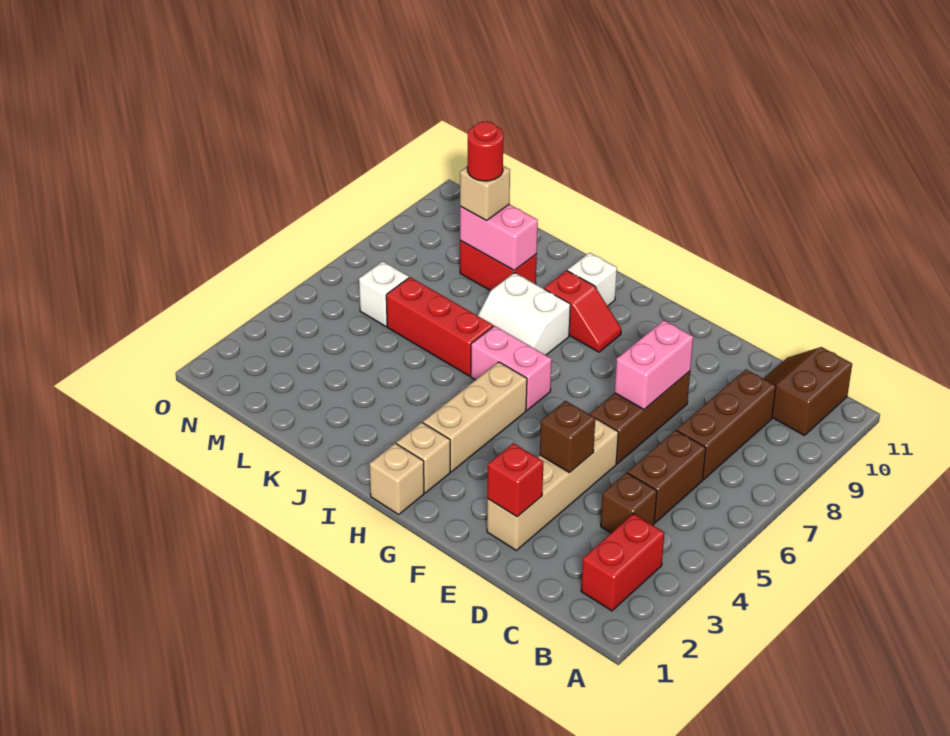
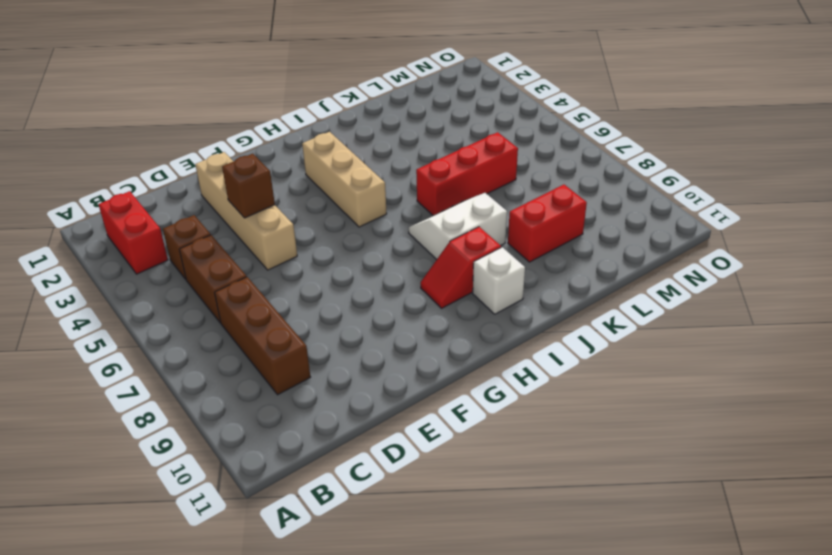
none -> brown 2x2 slope [763,347,852,436]
none -> brown 1x3 brick [590,371,690,464]
none -> tan 1x1 brick [369,443,424,515]

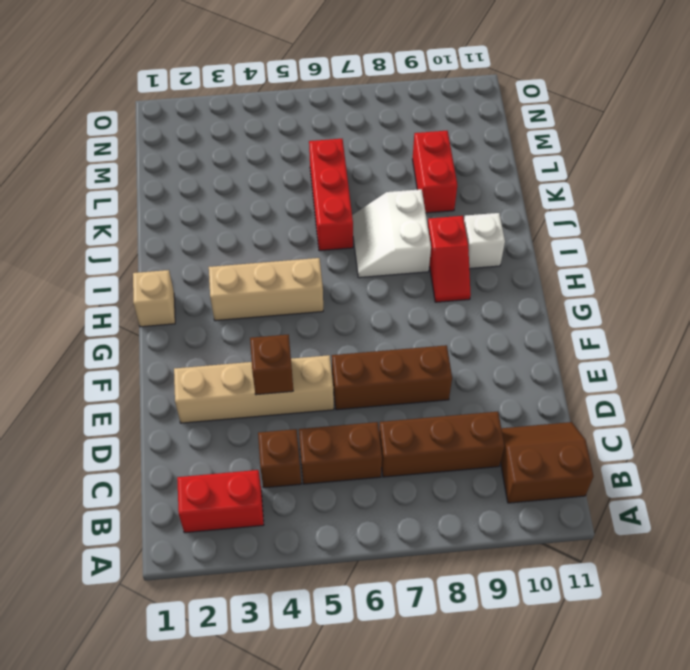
none -> tan 1x1 brick [397,423,450,493]
none -> pink 1x2 brick [471,326,552,410]
none -> white 1x1 brick [359,261,409,326]

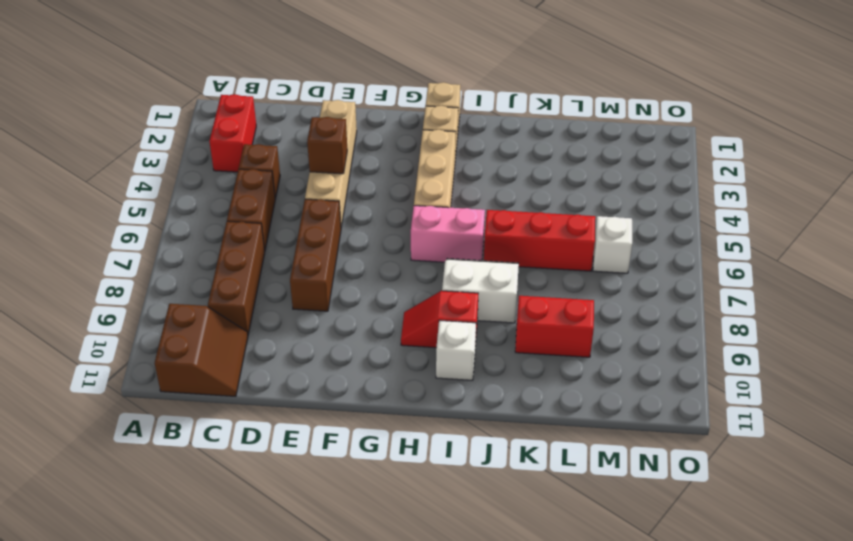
none -> red 1x1 brick [487,443,543,517]
none -> pink 1x2 brick [615,320,693,409]
none -> pink 1x2 brick [460,204,538,270]

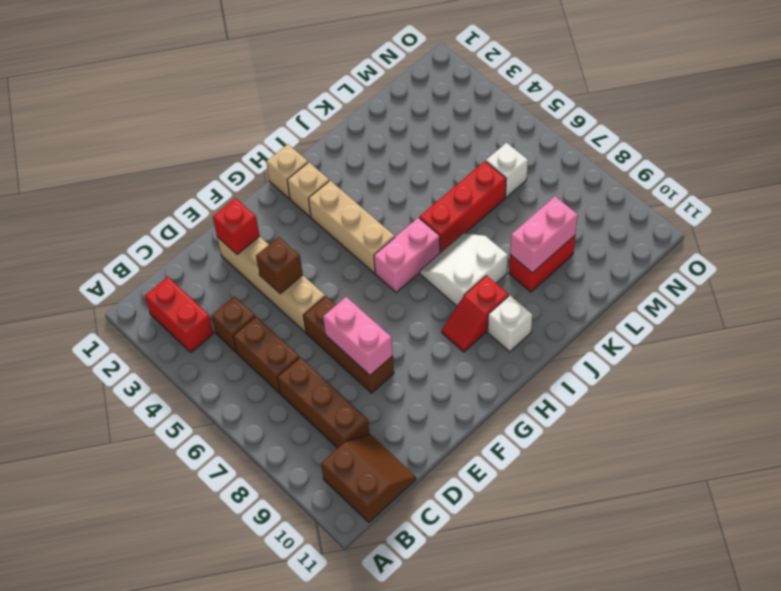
none -> tan 1x1 brick [460,166,510,221]
none -> red 1x1 round brick [467,121,503,181]

